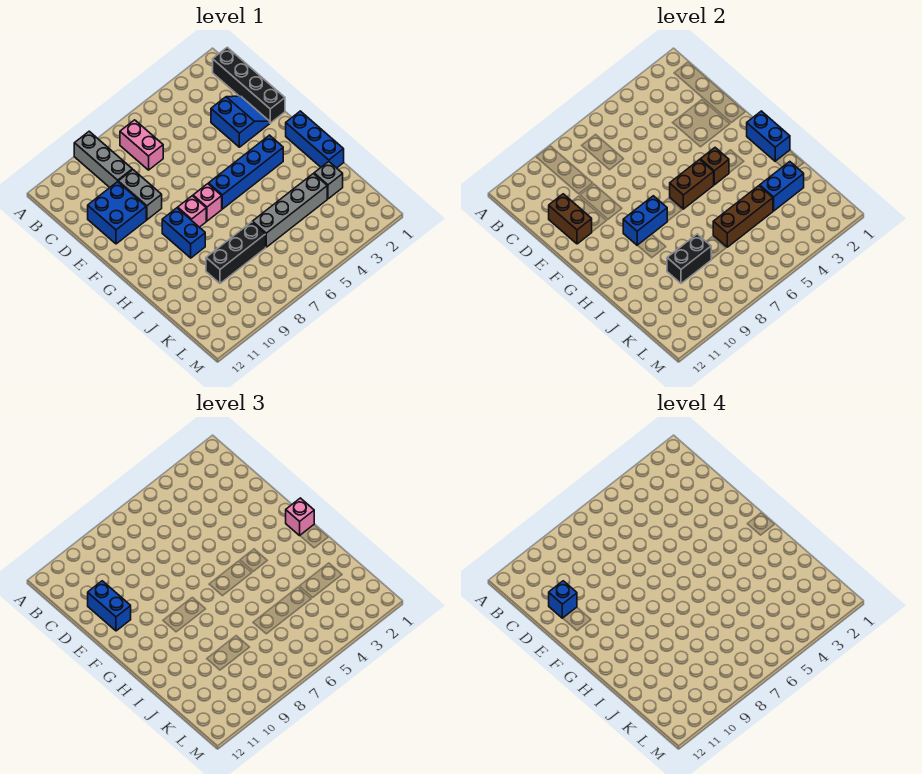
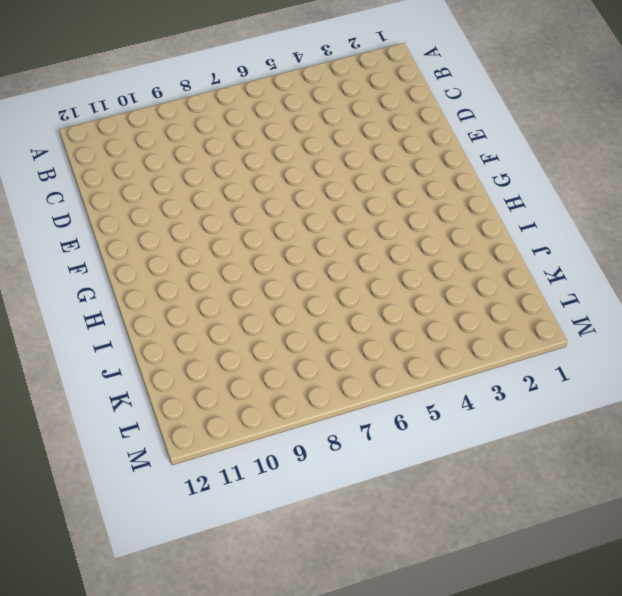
none -> grey 1x3 brick [74,131,132,187]
none -> black 1x4 brick [213,47,285,123]
none -> pink 1x2 brick [120,120,163,170]

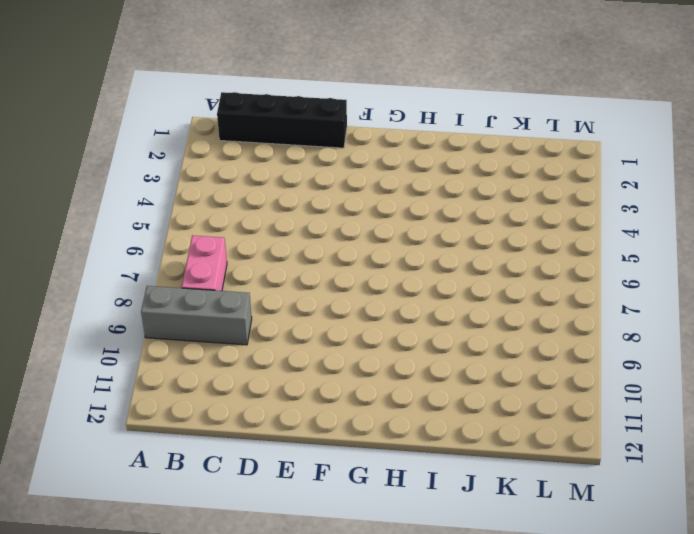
pink 1x2 brick [182,235,227,291] -> pink 1x2 brick turned to [120,120,163,170]
none -> blue 2x2 slope [211,96,270,147]
none -> grey 1x2 brick [118,170,162,220]
none -> blue 2x2 brick [88,182,146,244]

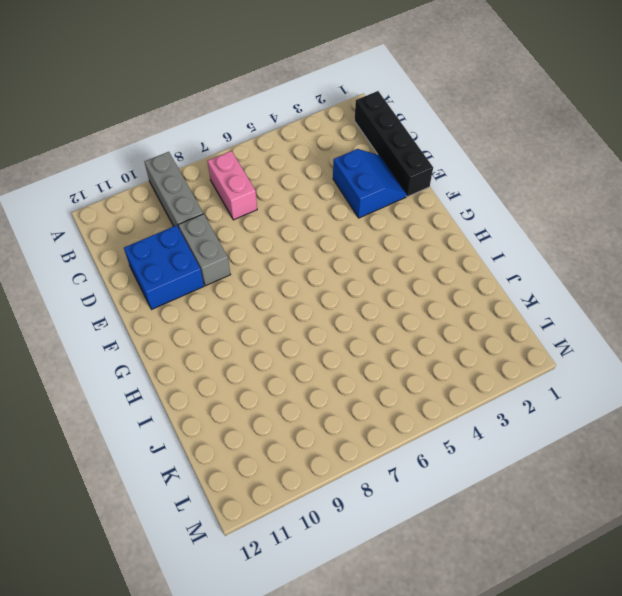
none -> blue 1x3 brick [286,111,344,168]
none -> blue 1x4 brick [209,135,283,209]
none -> pink 1x1 brick [193,184,222,221]

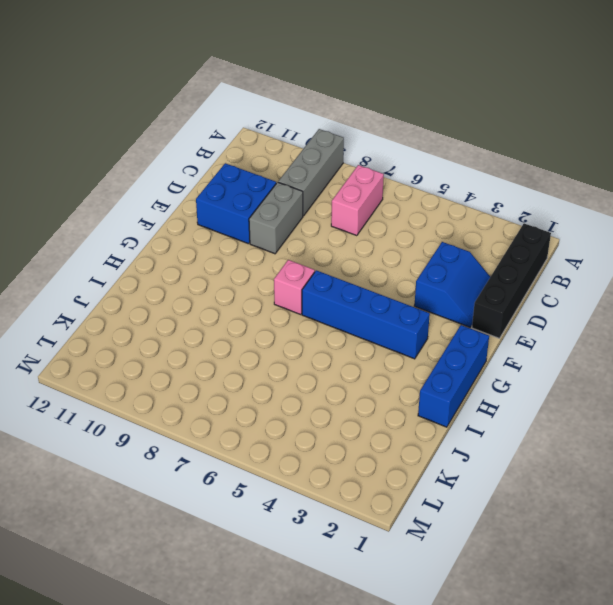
none -> pink 1x1 brick [178,196,206,227]
none -> blue 1x2 brick [162,208,205,258]
none -> grey 1x1 brick [314,162,343,199]

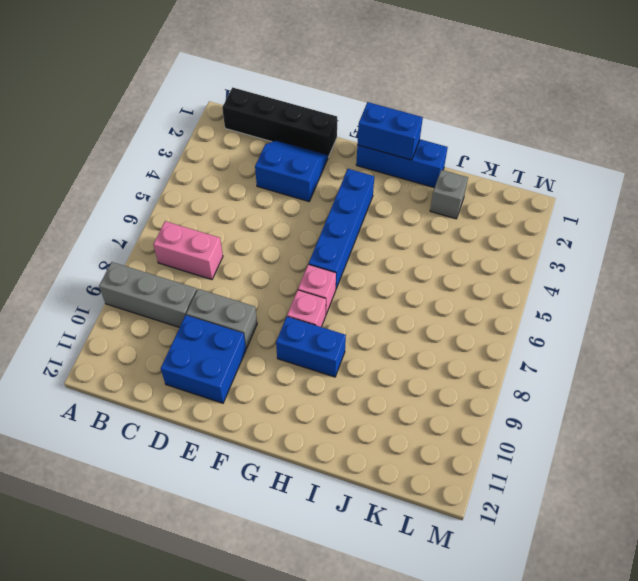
none -> grey 1x4 brick [252,174,327,247]
none -> black 1x3 brick [206,222,266,283]
none -> brown 1x2 brick [549,194,592,244]

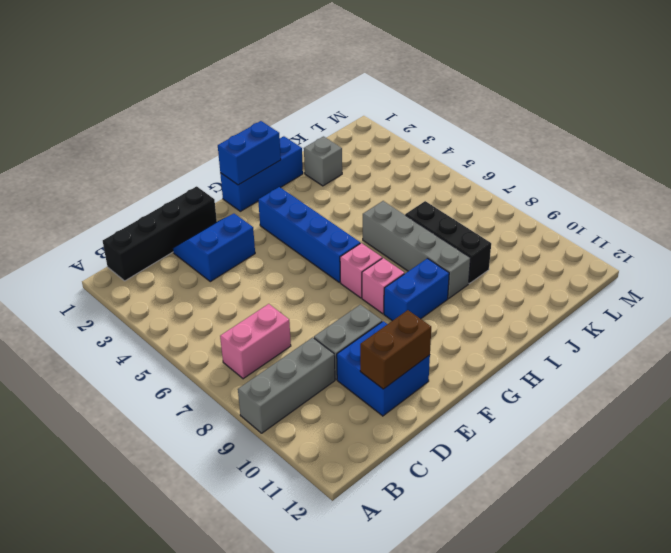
grey 1x4 brick [363,201,471,299] -> grey 1x4 brick moved to [252,174,327,247]
none -> brown 1x1 brick [700,148,729,185]
none -> brown 1x2 brick [670,159,714,209]
none -> blue 1x2 brick [623,196,667,245]

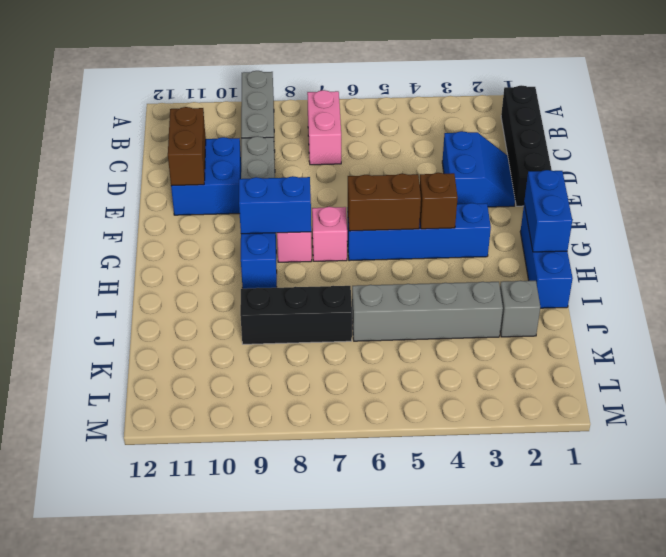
none -> blue 1x2 brick [760,162,804,211]
none -> brown 1x3 brick [713,186,773,247]
none -> black 1x2 brick [667,234,711,283]

